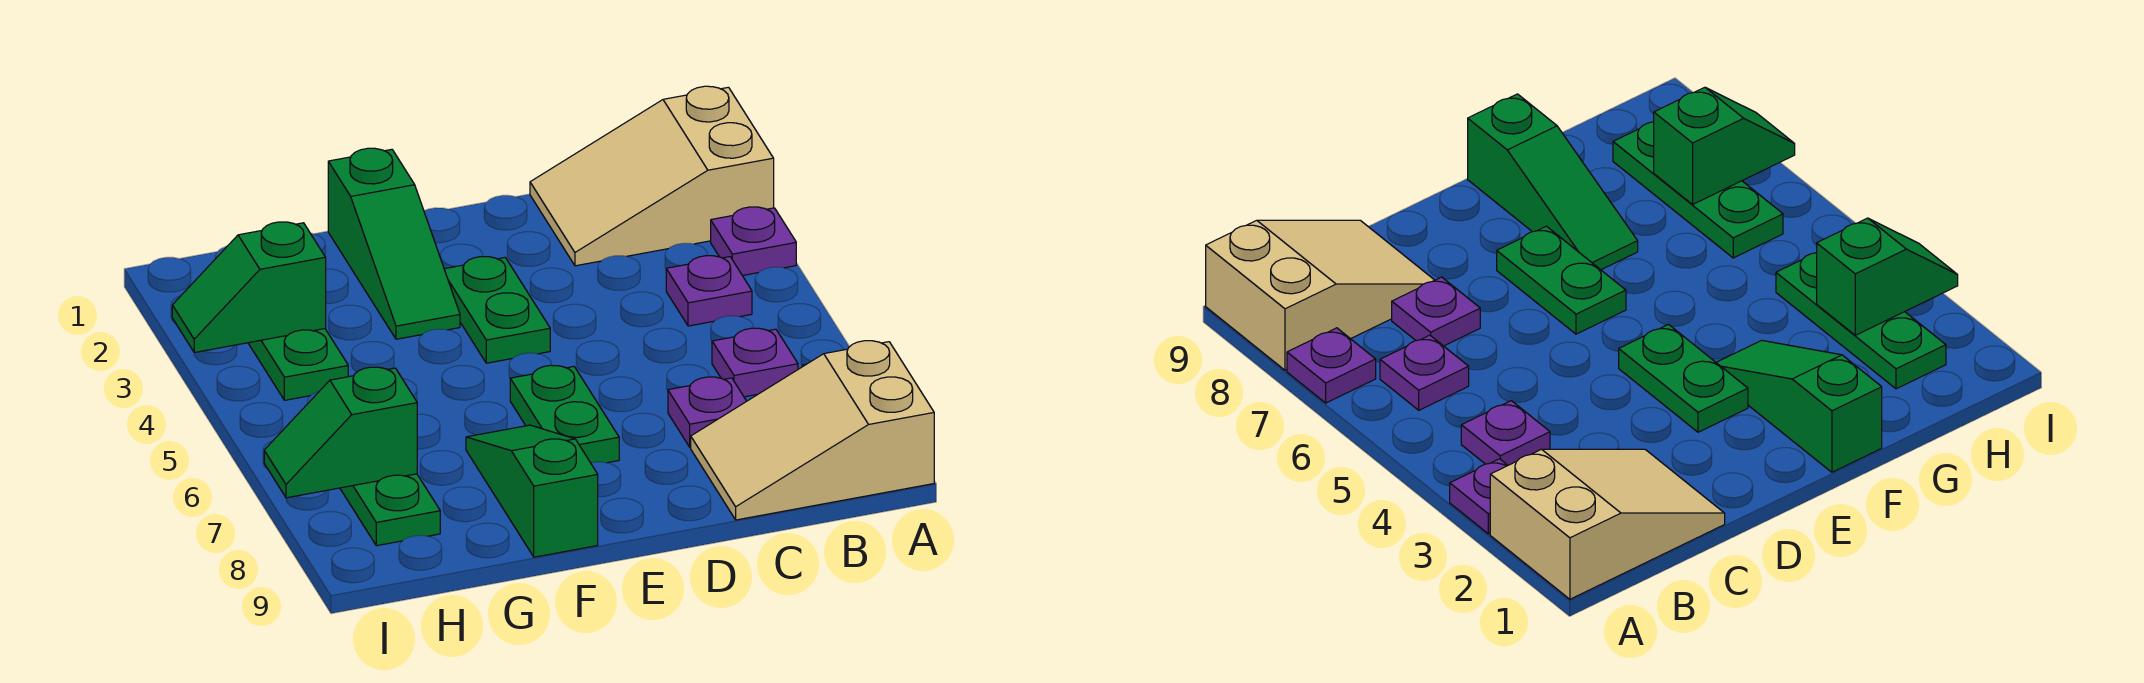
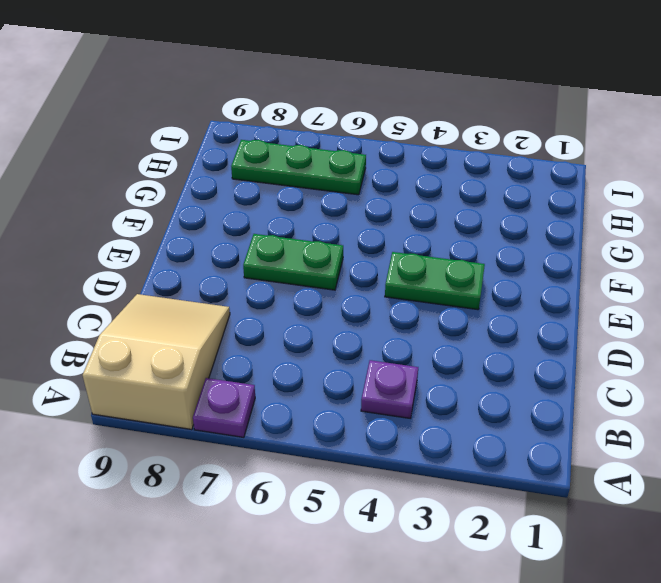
none -> tan 2x3 slope [530,86,774,266]
none -> purple 1x1 plate [711,207,796,276]
none -> purple 1x1 plate [712,328,798,397]

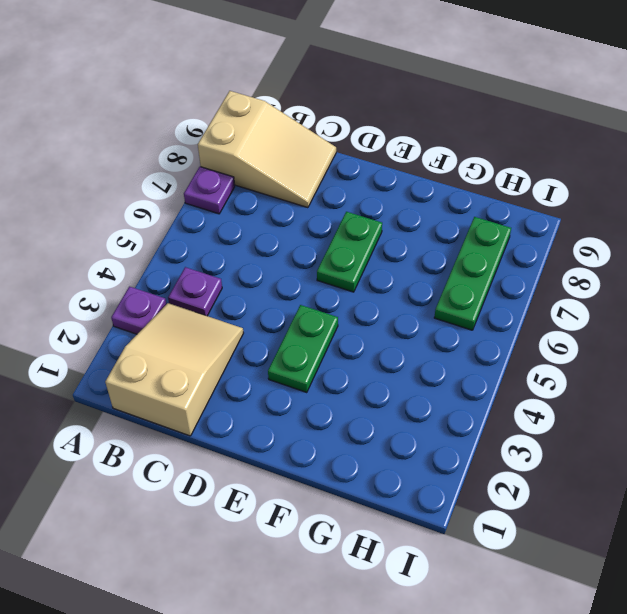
tan 2x3 slope [105,303,243,436] -> tan 2x3 slope turned to [530,86,774,266]
none -> purple 1x1 plate [712,328,798,397]
none -> purple 1x1 plate [668,377,747,447]
none -> green 1x3 slope [328,148,460,339]

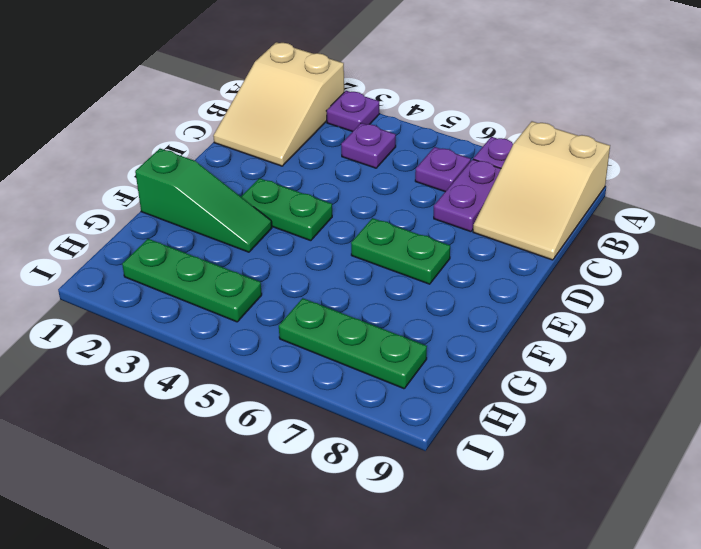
purple 1x2 plate [434,159,501,232] -> purple 1x1 plate [668,377,747,447]
none -> green 1x3 slope [466,425,598,557]
none -> green 1x2 slope [172,222,326,353]
none -> green 1x2 slope [264,367,417,498]

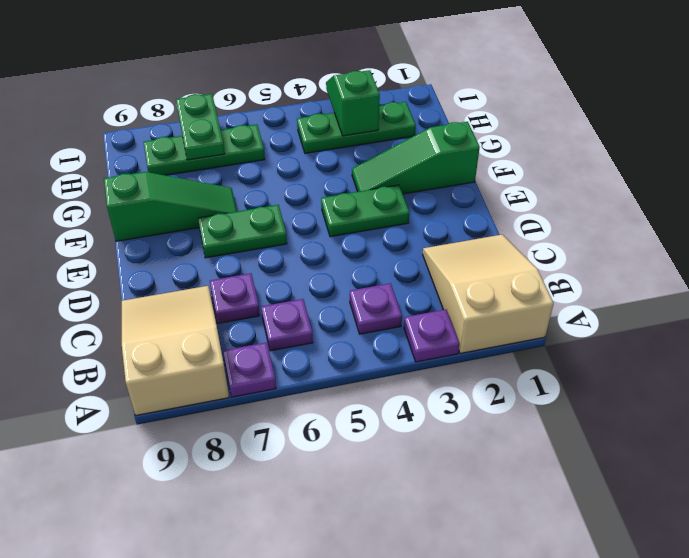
green 1x2 plate [176,94,225,160] -> green 1x2 slope [264,367,417,498]

